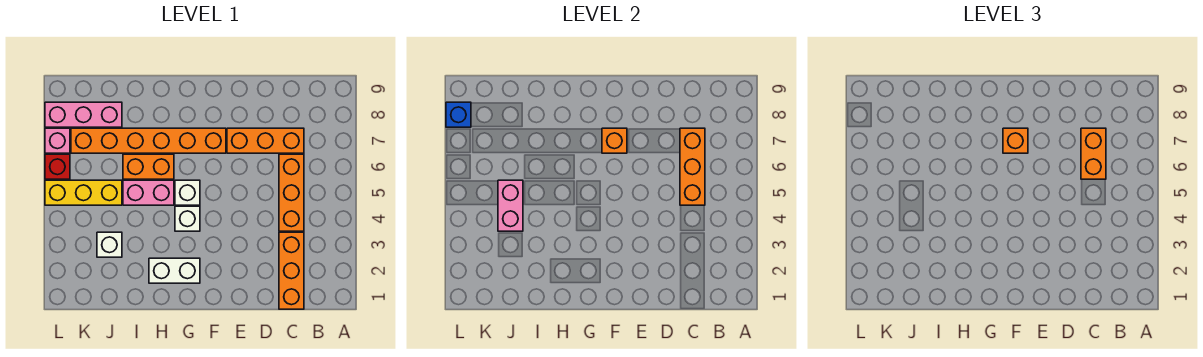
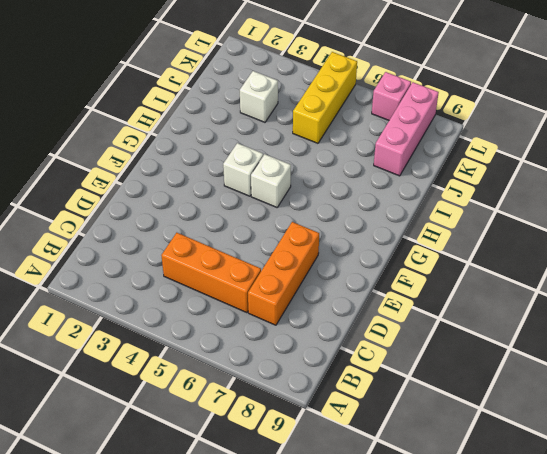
none -> orange 1x3 brick [279,232,304,309]
none -> orange 1x6 brick [71,128,226,153]
none -> white 1x2 brick [149,258,200,283]

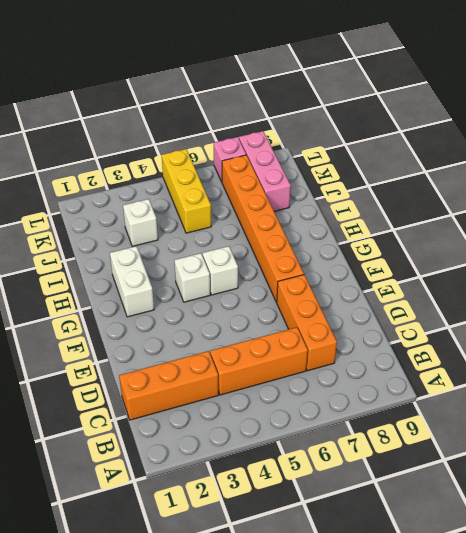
none -> pink 1x2 brick [123,180,174,205]
none -> orange 1x2 brick [123,154,174,179]
none -> red 1x1 brick [45,154,70,179]

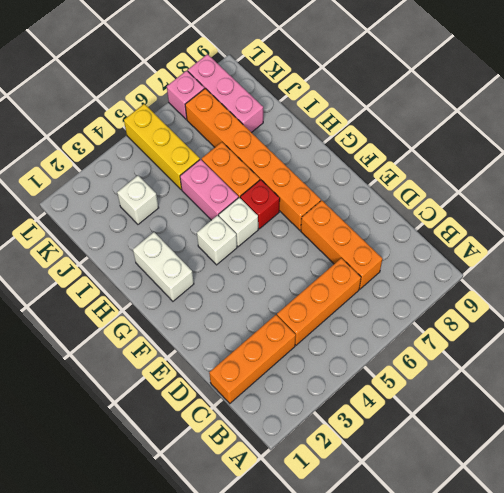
red 1x1 brick [240,180,280,229] -> red 1x1 brick moved to [45,154,70,179]
none -> orange 1x3 brick [680,128,705,205]
none -> orange 1x1 brick [602,128,627,153]
none -> pink 1x2 brick [498,180,523,231]

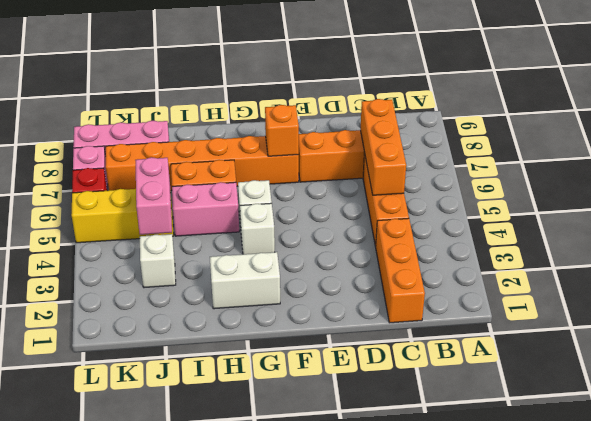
none -> blue 1x1 brick [446,102,471,127]
none -> orange 1x2 brick [1081,128,1106,179]
none -> orange 1x1 brick [1003,128,1028,153]

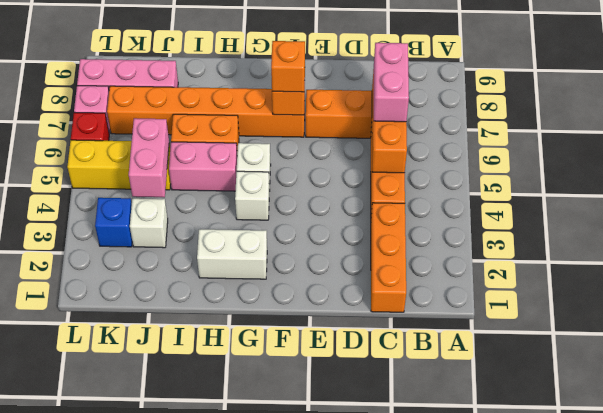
pink 1x2 brick [374,43,409,122] -> orange 1x2 brick [1081,128,1106,179]
blue 1x1 brick [95,198,132,247] -> blue 1x1 brick moved to [446,102,471,127]

